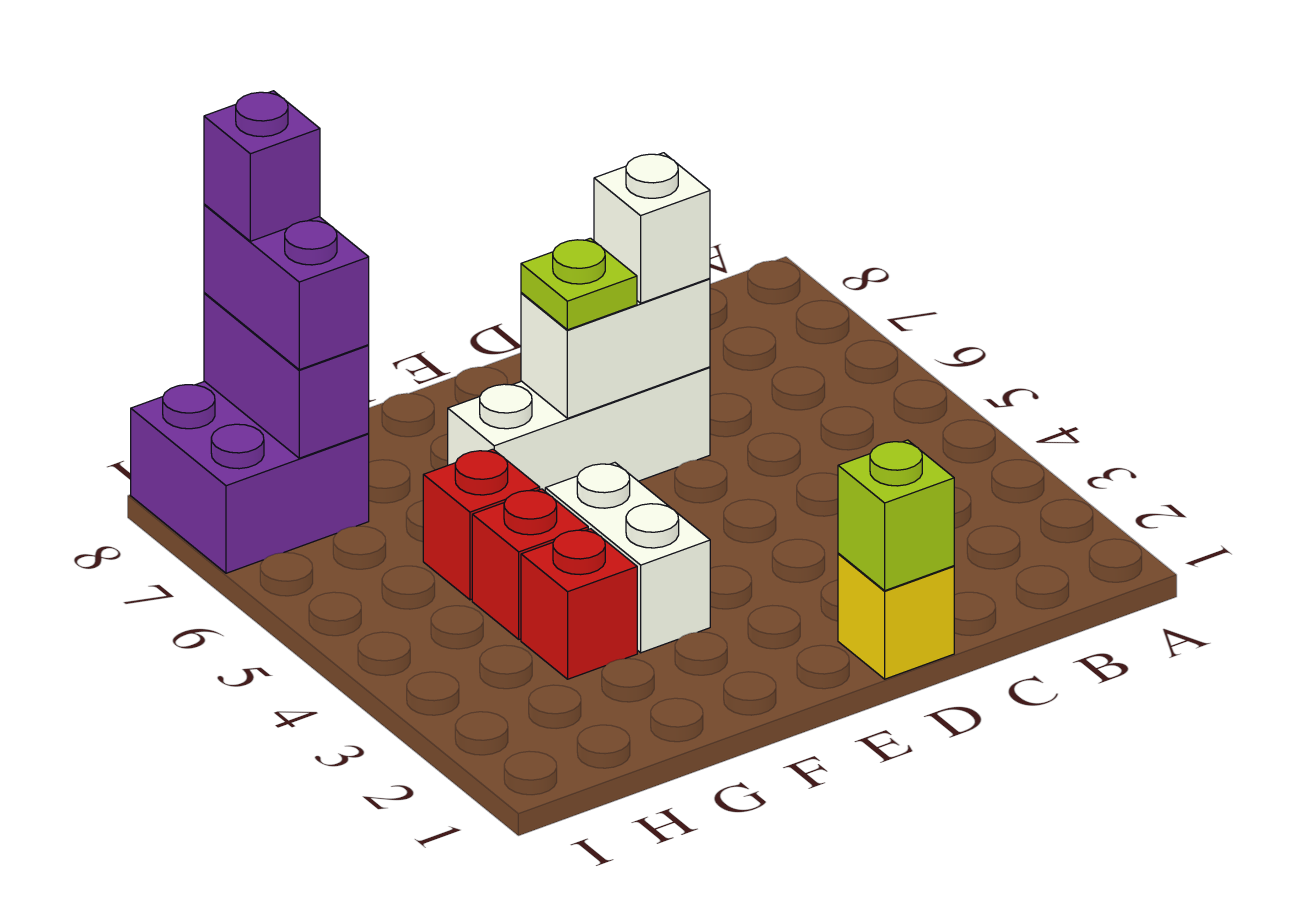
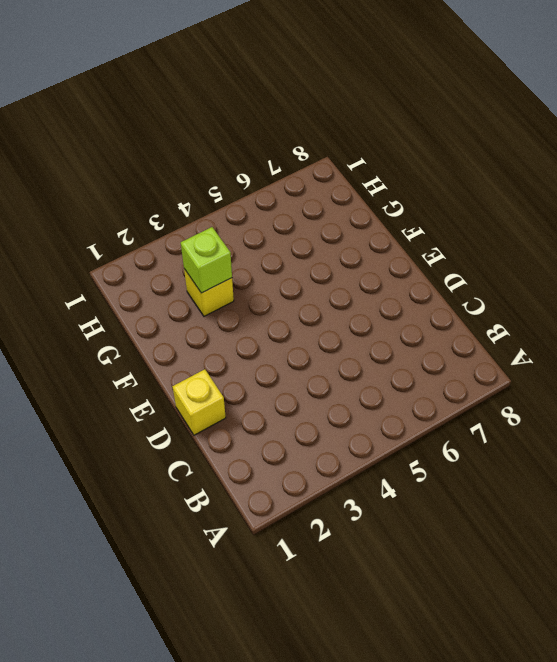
yellow 1x1 brick [184,269,234,316] -> red 1x1 brick [521,529,637,679]
lime 1x1 brick [181,227,232,293] -> lime 1x1 brick moved to [838,440,954,590]
none -> white 1x3 brick [448,367,710,491]
none -> white 1x2 brick [545,463,710,653]
none -> red 1x1 brick [472,489,588,639]

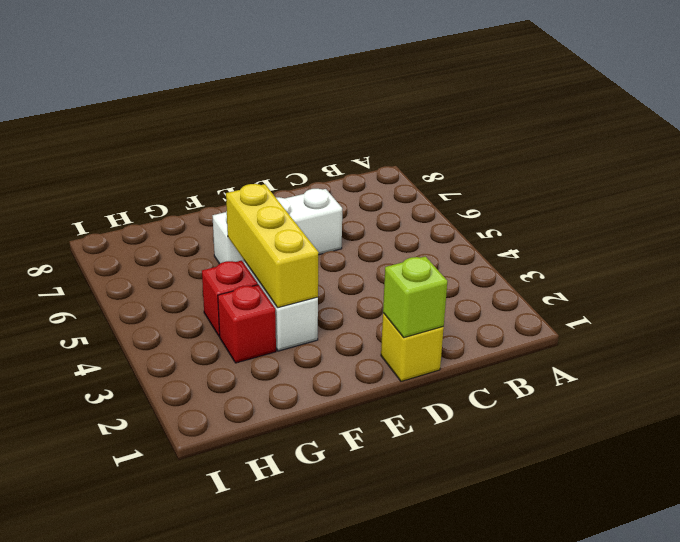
yellow 1x3 brick [226,184,319,308] -> none
none -> red 1x1 brick [423,449,540,600]
none -> purple 2x2 brick [131,381,369,573]
none -> white 1x2 brick [521,278,710,418]

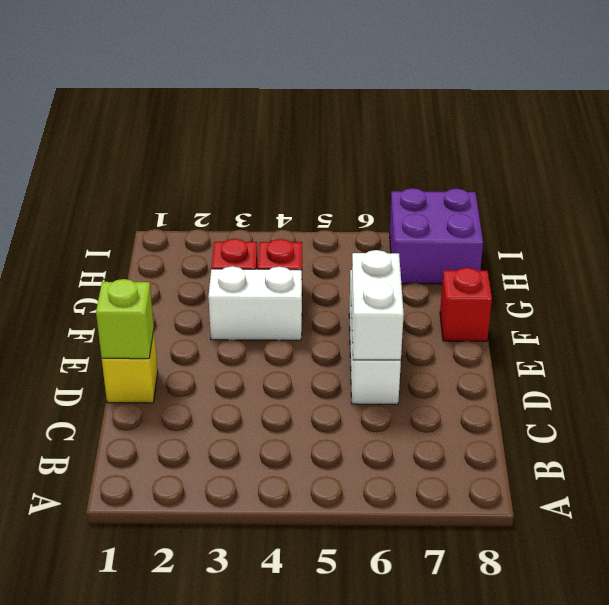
red 1x1 brick [440,268,492,341] -> red 1x1 brick moved to [423,449,540,600]
none -> purple 1x2 brick [204,293,369,458]
none -> white 1x1 brick [594,153,710,303]
none -> lime 1x1 plate [521,238,637,330]

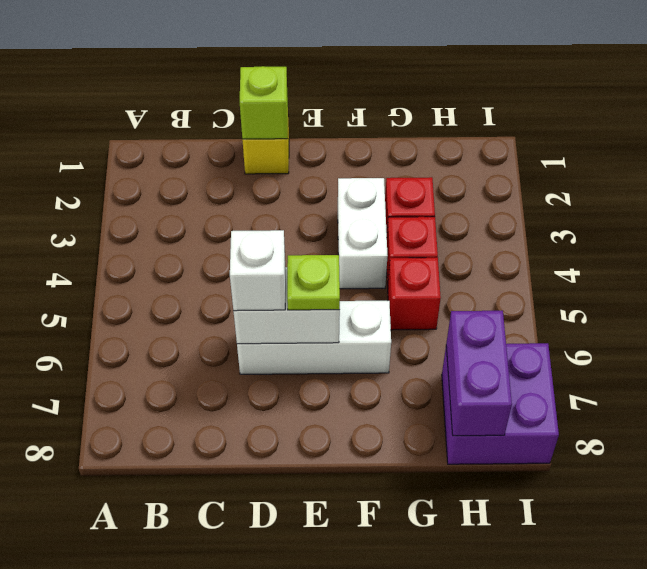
none -> purple 1x2 brick [204,204,369,370]
none -> purple 1x1 brick [204,91,320,241]

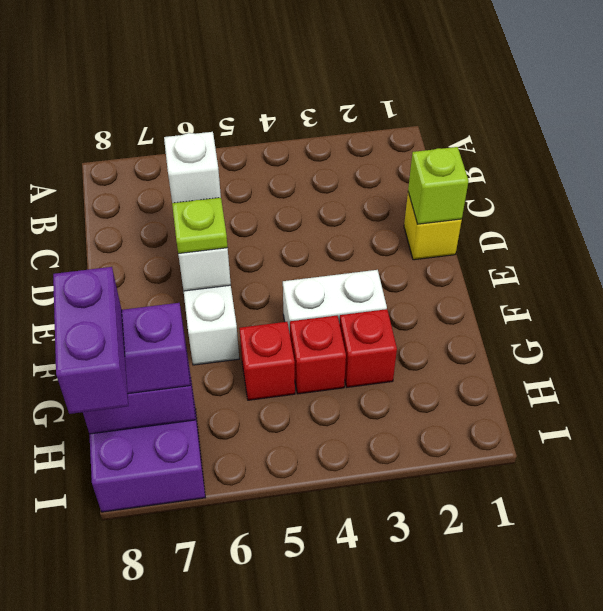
purple 1x2 brick [53,267,128,414] -> purple 1x1 brick [204,91,320,241]

